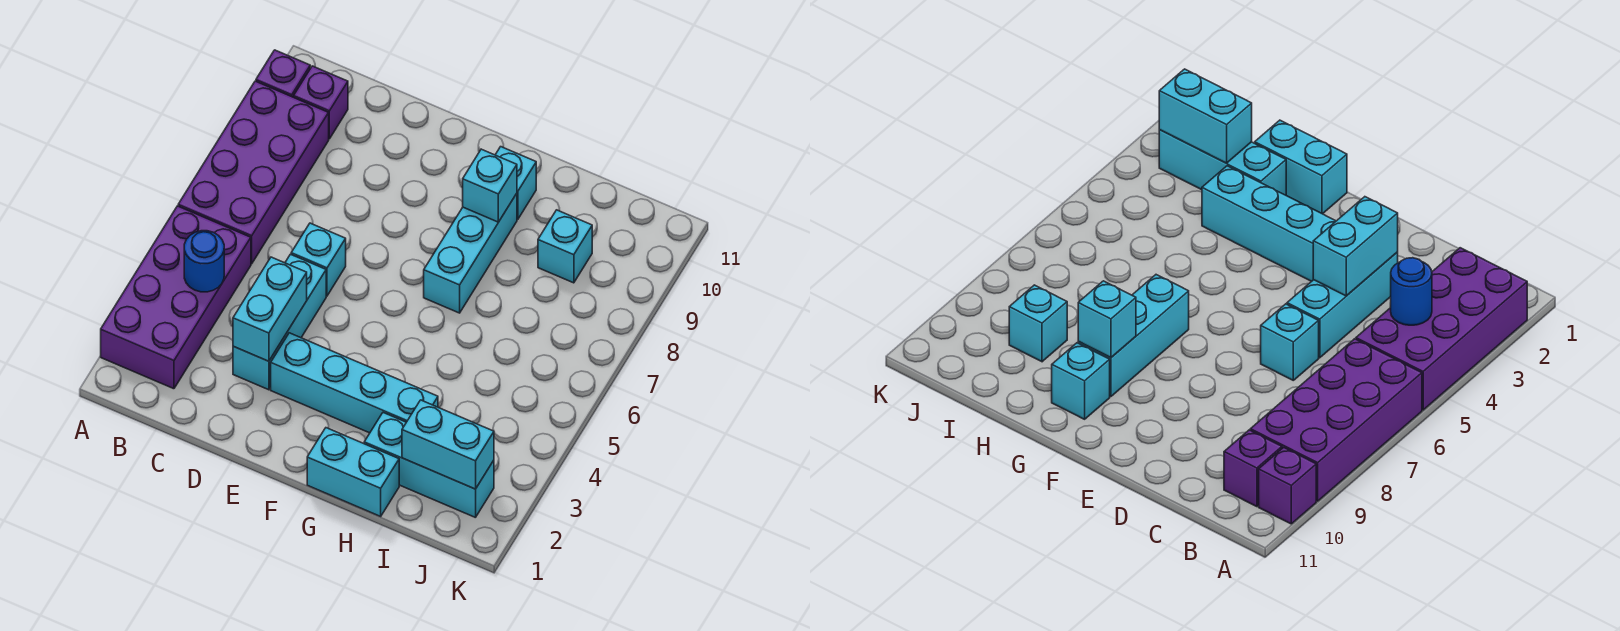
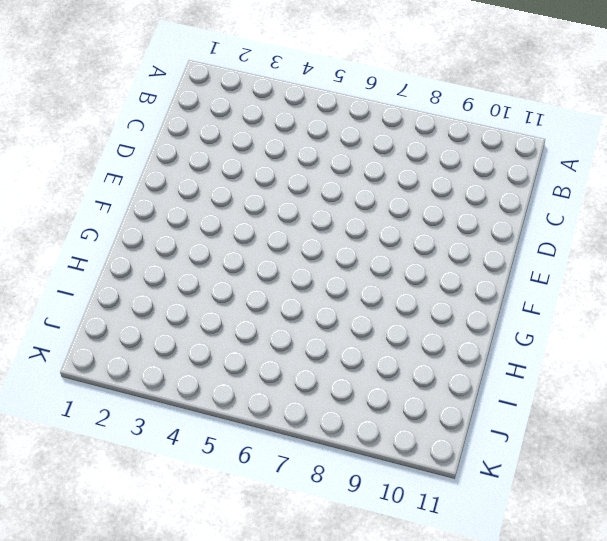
none -> purple 2x4 brick [101,206,251,389]
none -> purple 2x4 brick [178,81,329,264]
none -> purple 1x1 brick [256,50,310,97]

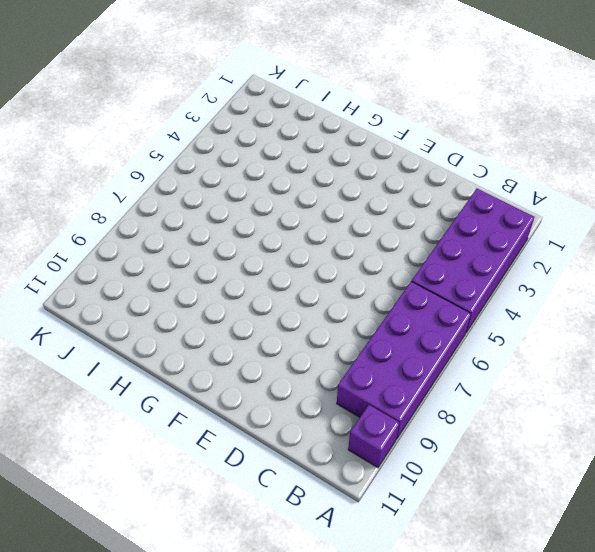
none -> purple 1x1 brick [294,66,348,139]
none -> cyan 1x3 brick [233,254,326,390]
none -> cyan 1x1 brick [291,223,346,296]

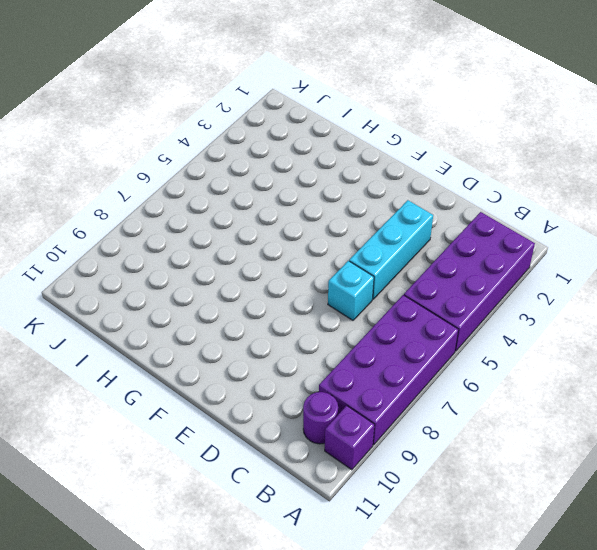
purple 1x1 round brick [303,392,338,444] -> purple 1x1 brick [294,66,348,139]
none -> cyan 1x4 brick [271,333,438,433]
none -> cyan 1x2 brick [307,428,399,516]
none -> cyan 1x3 brick [424,193,517,313]

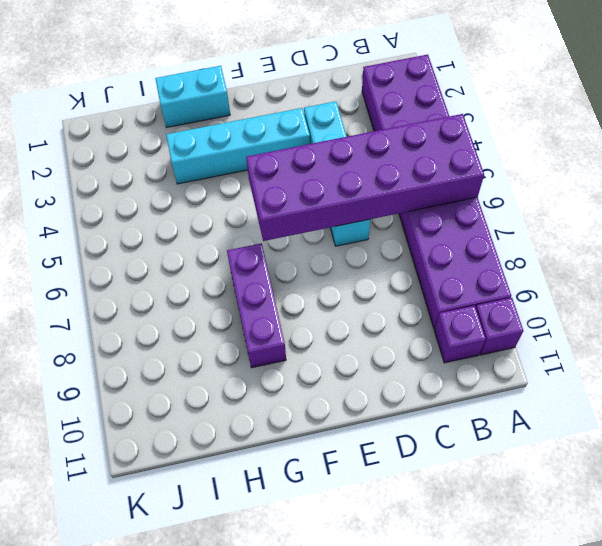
purple 2x6 brick [246,114,484,241] -> none
purple 1x3 brick [227,243,286,368] -> cyan 1x3 brick [424,193,517,313]
none -> cyan 1x1 brick [495,147,536,219]
none -> cyan 1x3 brick [364,413,494,518]
none -> cyan 1x1 brick [538,210,592,283]

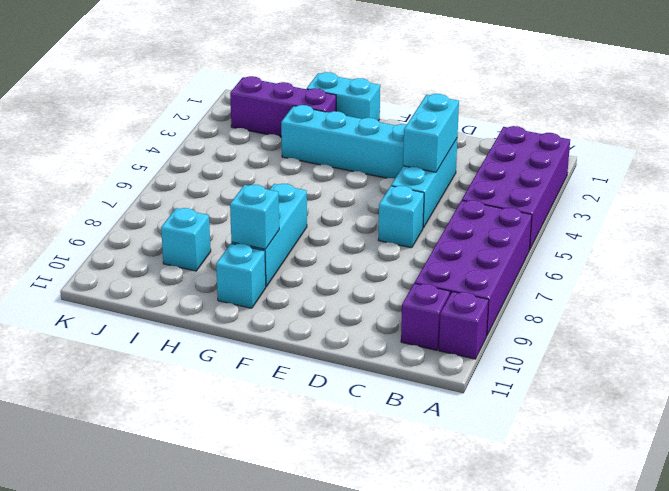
purple 1x3 brick [230,76,336,137] -> cyan 1x3 brick [364,413,494,518]
none -> blue 1x1 round brick [184,231,224,292]
none -> cyan 1x2 brick [402,400,494,489]

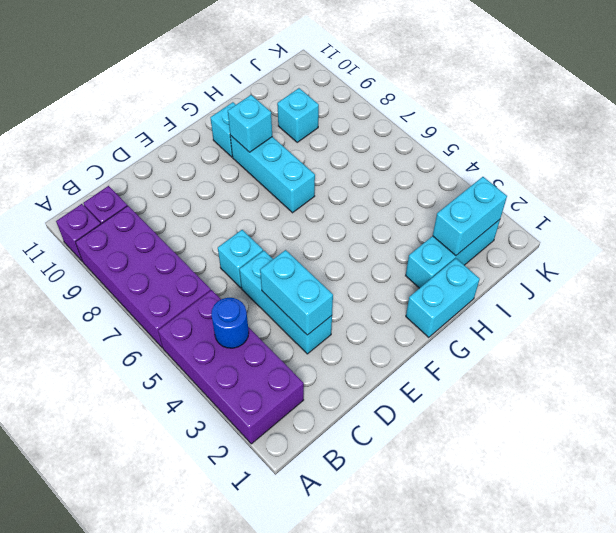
none -> cyan 1x4 brick [271,333,438,433]

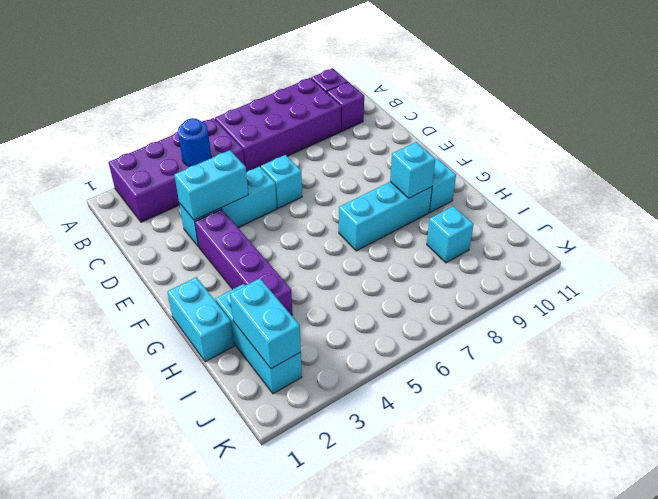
purple 1x4 brick [195,209,293,315] -> cyan 1x4 brick [271,333,438,433]

